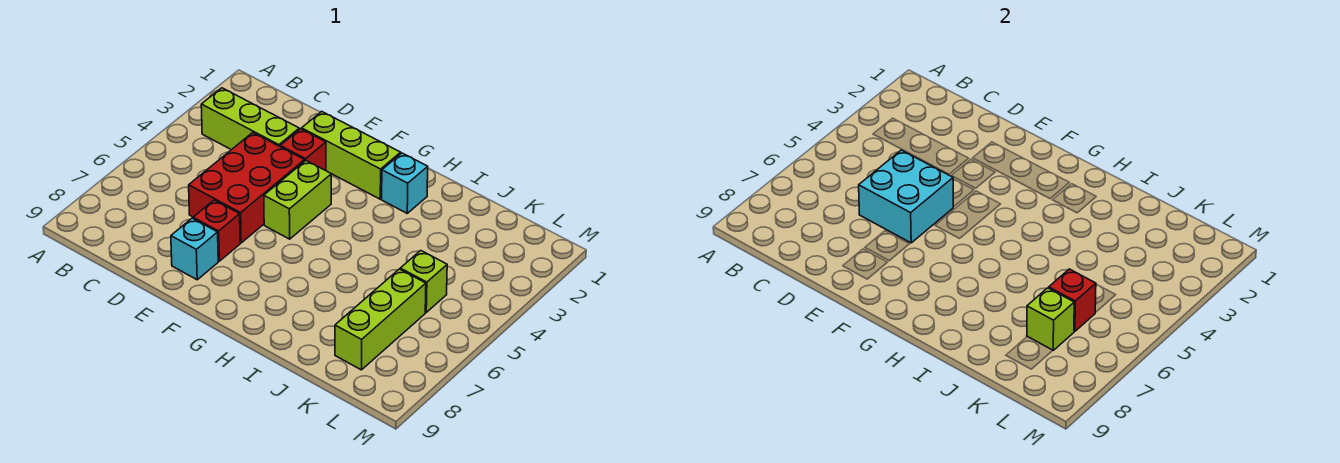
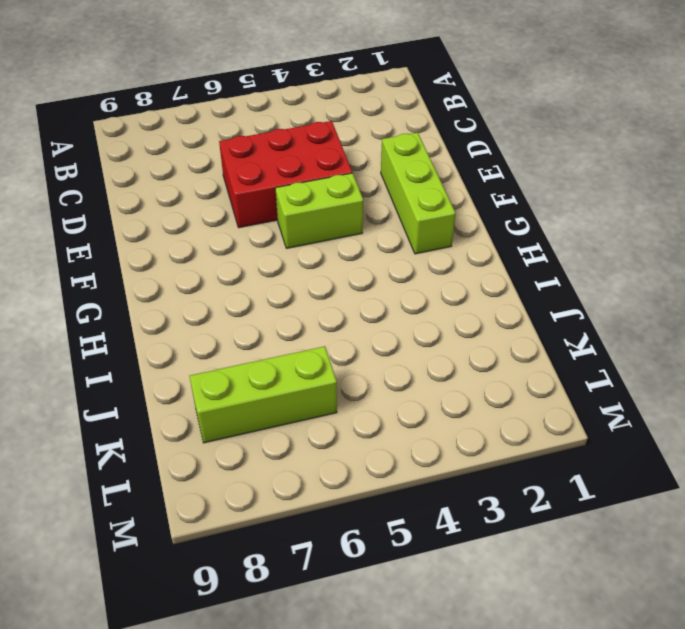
none -> lime 1x3 brick [201,88,299,150]
none -> red 1x1 brick [280,129,326,171]
none -> red 1x1 brick [193,200,240,261]

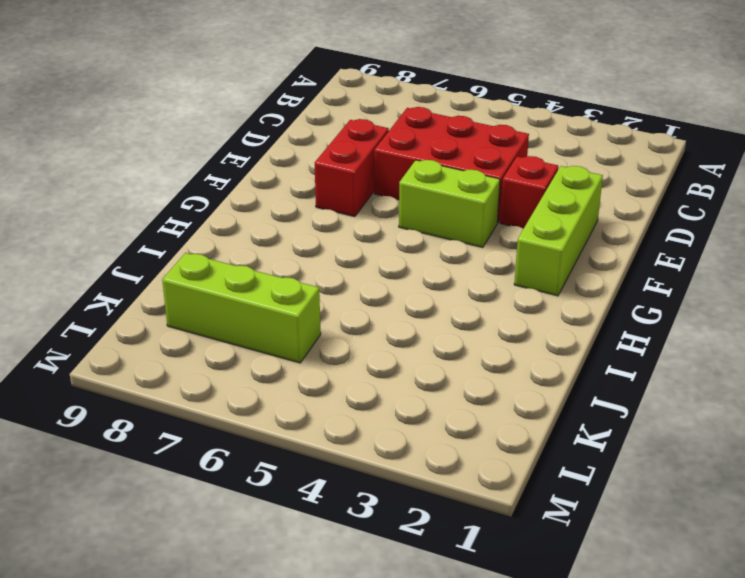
red 1x2 brick [315,119,389,217] -> red 1x1 brick [193,200,240,261]
none -> lime 1x3 brick [201,88,299,150]
none -> cyan 1x1 brick [171,218,218,280]
none -> cyan 1x1 brick [382,153,428,213]

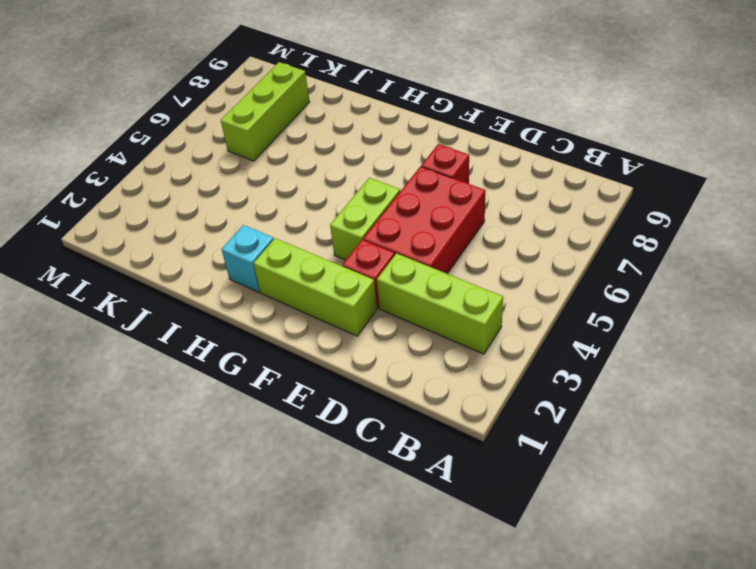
none -> cyan 1x1 brick [171,218,218,280]
none -> lime 1x1 brick [400,251,447,312]
none -> cyan 2x2 brick [859,150,953,243]

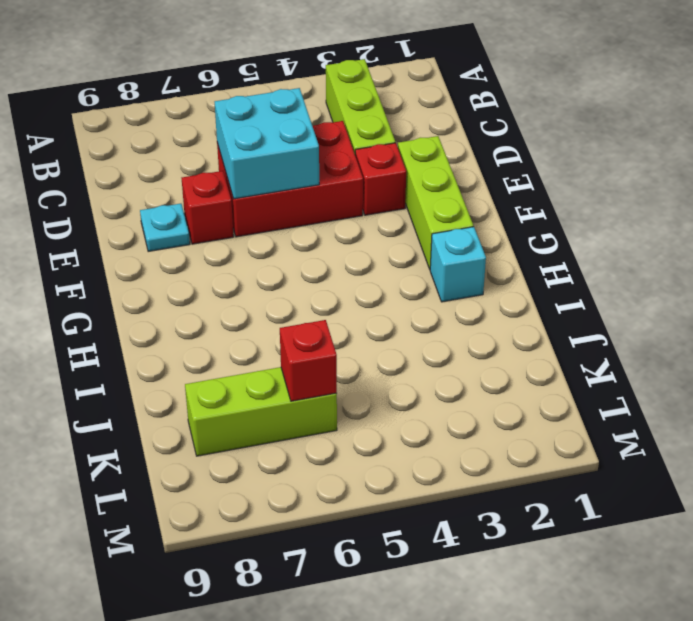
cyan 1x1 plate [140,204,190,252] -> cyan 1x1 brick [171,218,218,280]
none -> lime 1x2 brick [264,161,331,239]
none -> lime 1x1 brick [400,251,447,312]
none -> lime 1x1 brick [1027,288,1074,350]

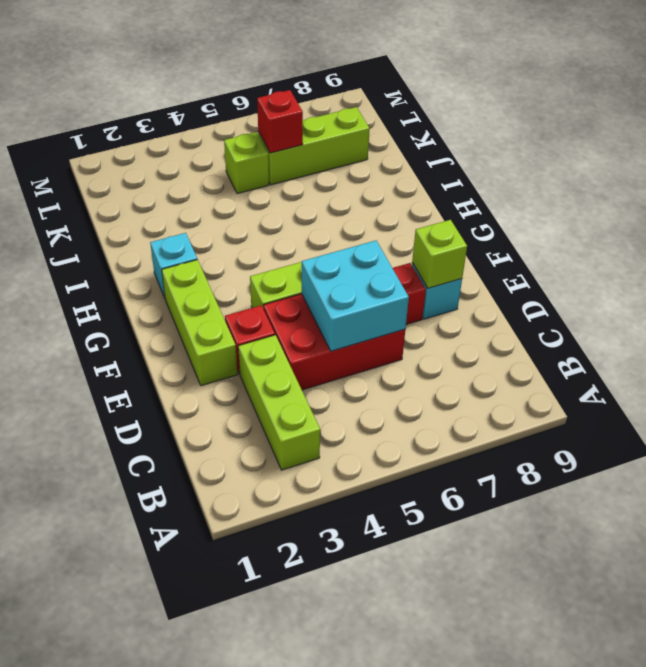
lime 1x1 brick [412,220,467,288] -> lime 1x1 brick moved to [1027,288,1074,350]

